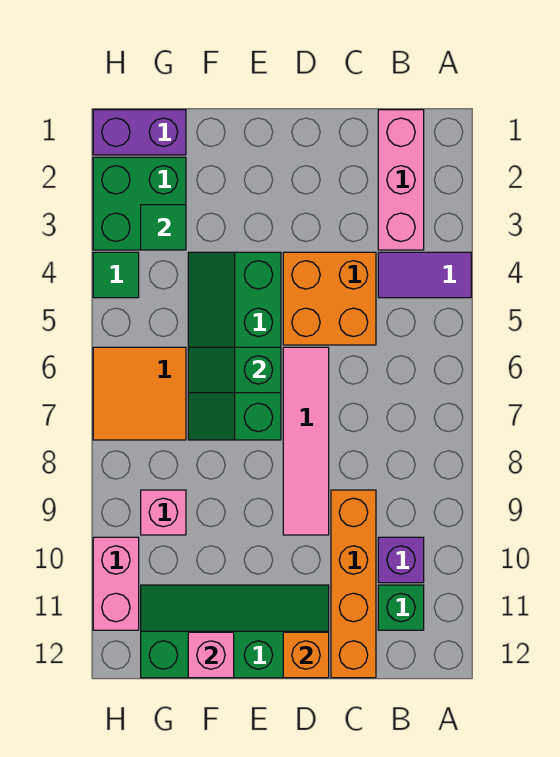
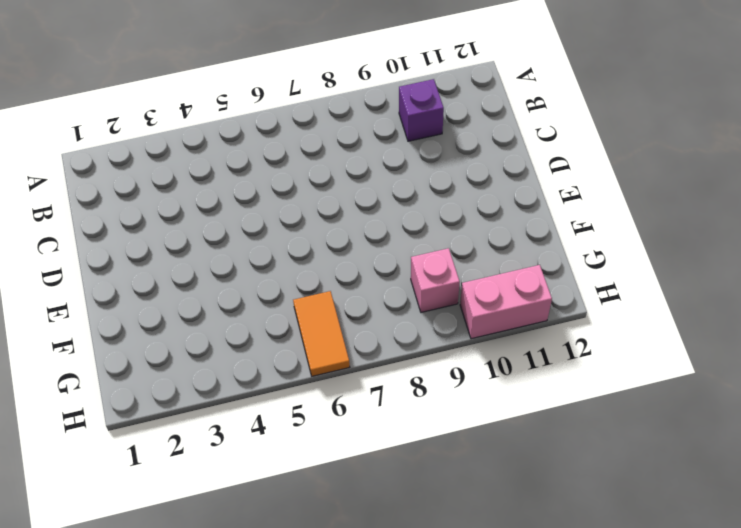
orange 1x2 tile [293,291,350,376] -> orange 2x2 tile [93,347,186,440]
none -> purple 1x2 tile [378,252,471,298]
none -> pink 1x3 brick [378,110,424,250]
none -> green 1x1 brick [378,585,424,630]

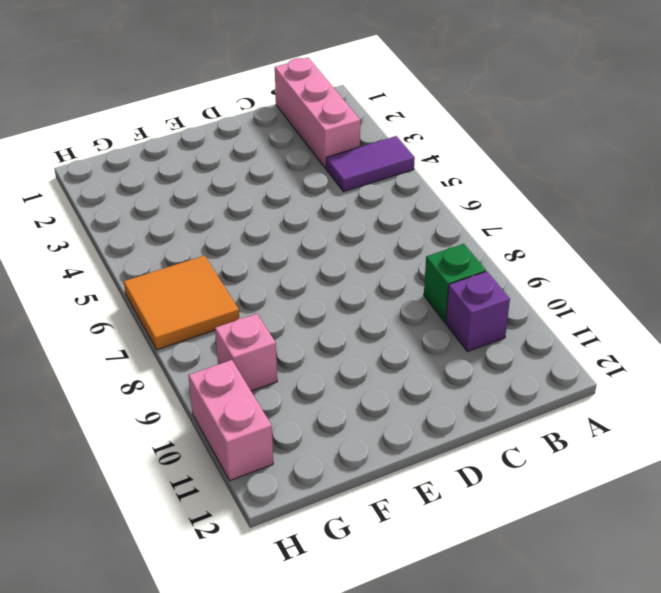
green 1x1 brick [424,244,486,322] -> green 1x1 brick moved to [378,585,424,630]
none -> orange 2x2 brick [283,252,376,345]
none -> orange 1x4 brick [331,490,376,678]
none -> pink 1x4 tile [283,347,329,535]

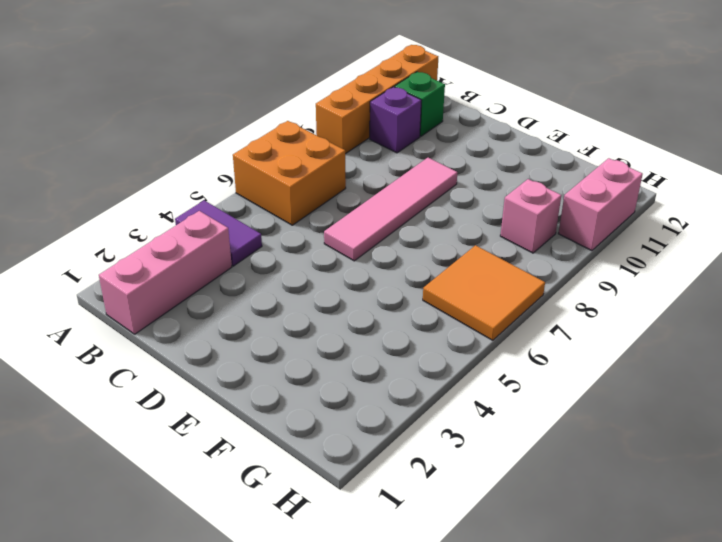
orange 2x2 brick [233,121,346,225] -> orange 2x2 brick moved to [283,252,376,345]
orange 1x4 brick [316,45,438,154] -> orange 1x4 brick moved to [331,490,376,678]
none -> green 2x4 slope [141,585,329,678]
none -> green 2x4 slope [188,252,281,440]
none -> purple 1x2 brick [93,110,186,155]

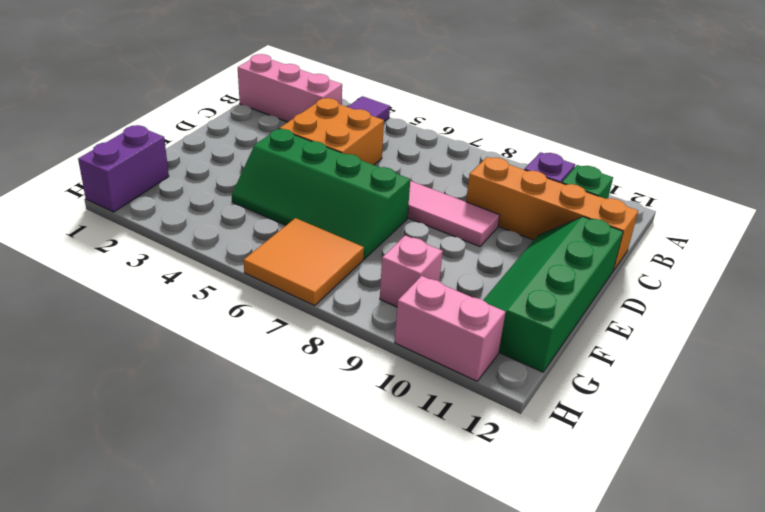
none -> green 2x2 brick [93,157,186,250]
none -> green 1x1 tile [93,252,139,298]
none -> orange 1x1 brick [283,632,329,678]

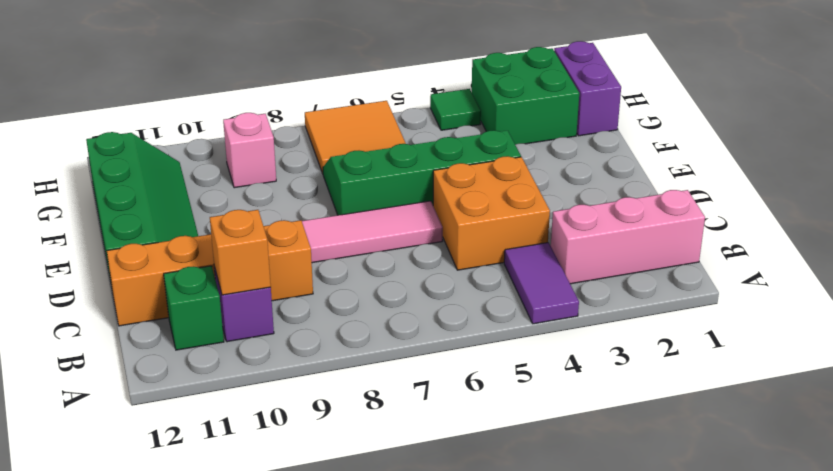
orange 1x1 brick [210,210,271,295] -> orange 1x1 brick moved to [283,632,329,678]
none -> pink 1x2 brick [93,537,139,630]
none -> green 1x2 slope [188,347,281,393]
none -> pink 1x1 brick [188,632,234,678]

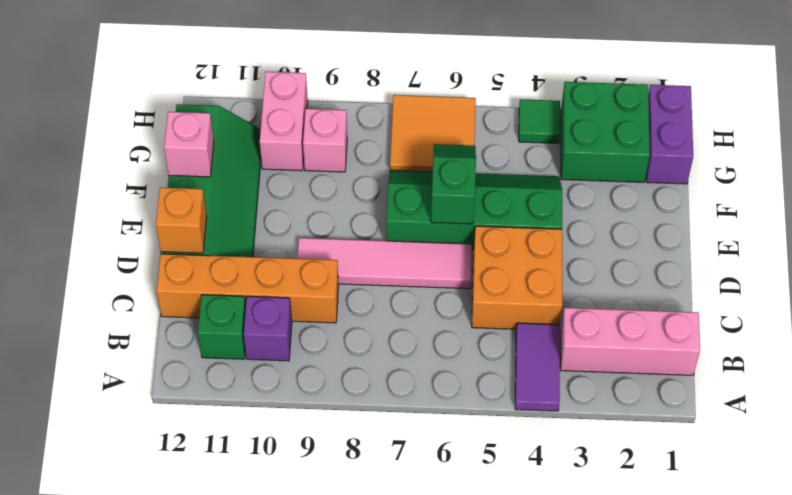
pink 1x2 brick [260,72,308,171] -> pink 1x2 brick turned to [93,537,139,630]
none -> green 1x1 tile [141,205,186,250]

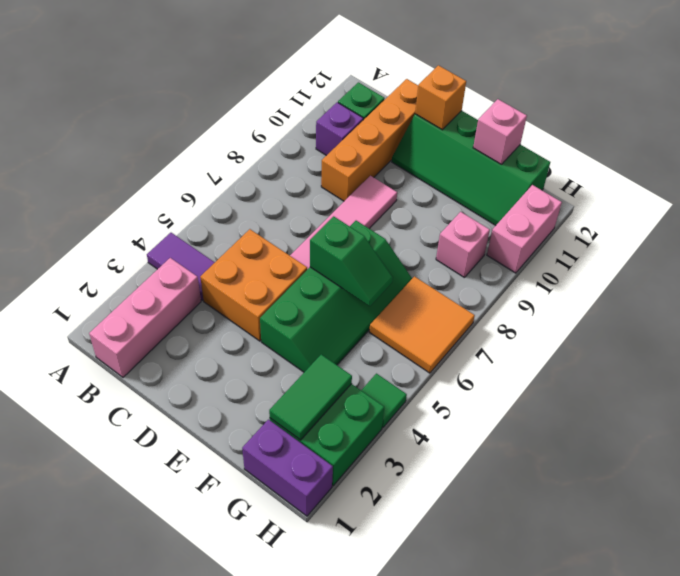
green 1x2 tile [269,355,352,440] -> green 1x1 tile [141,205,186,250]

